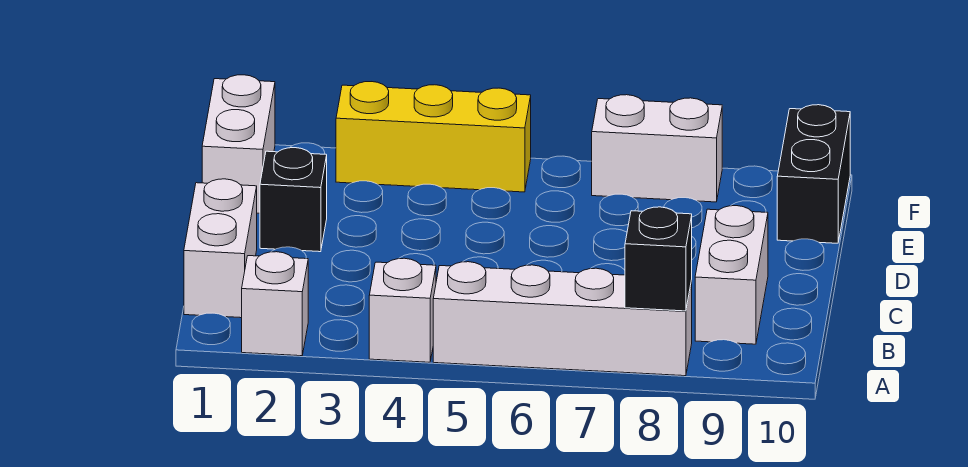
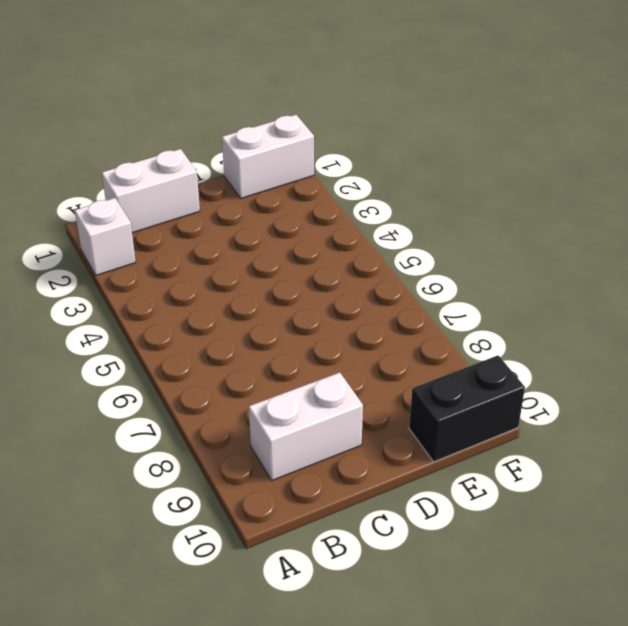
none -> white 1x1 brick [369,258,436,362]
none -> white 1x4 brick [433,262,692,376]

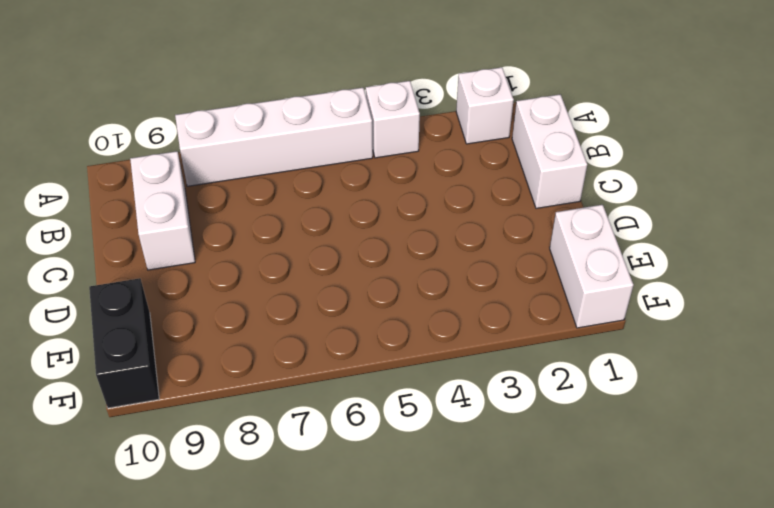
none -> black 1x1 brick [260,148,327,252]
none -> yellow 1x3 brick [336,82,531,192]

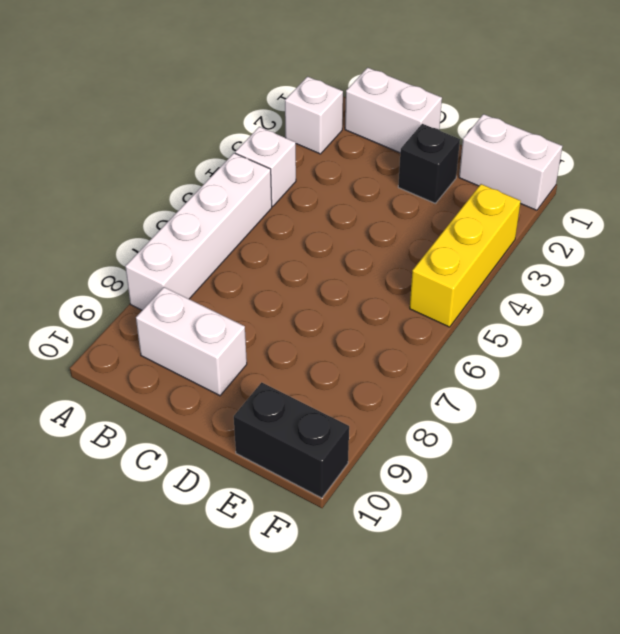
none -> white 1x2 brick [592,95,722,202]
none -> black 1x1 brick [625,207,692,311]

